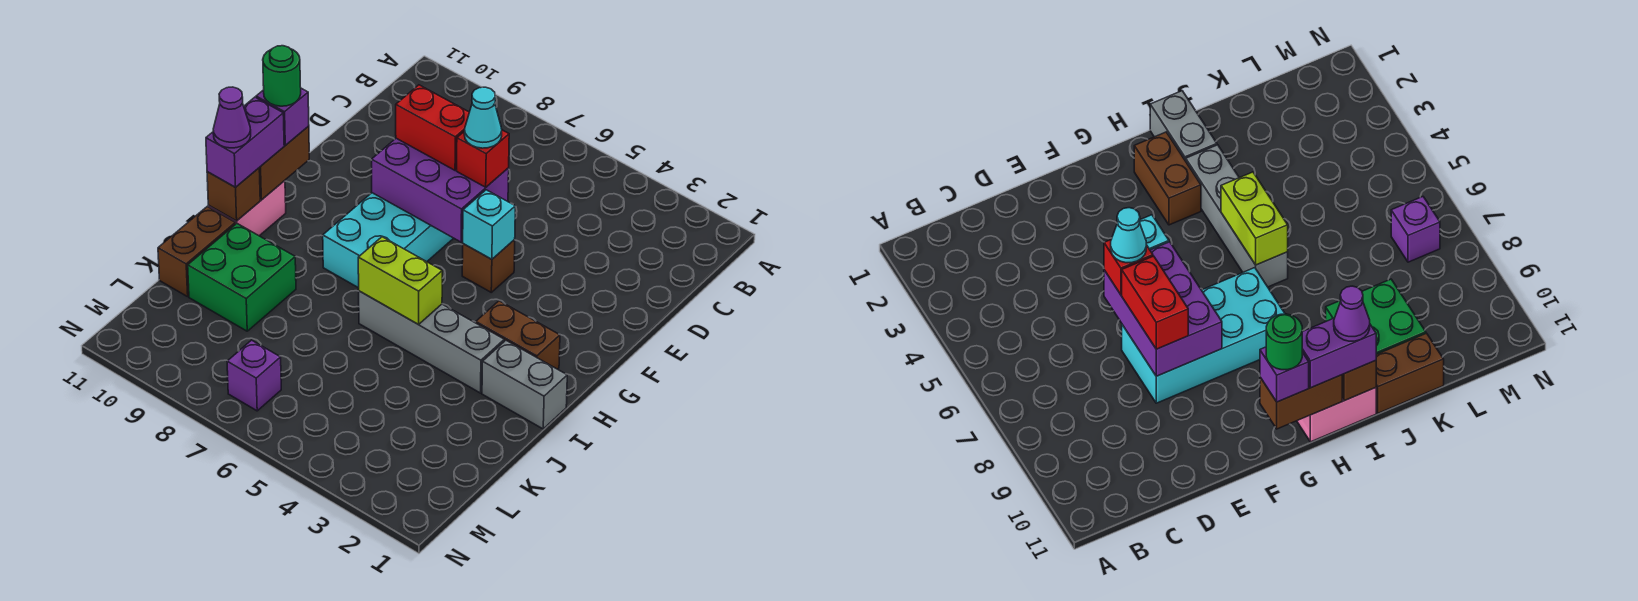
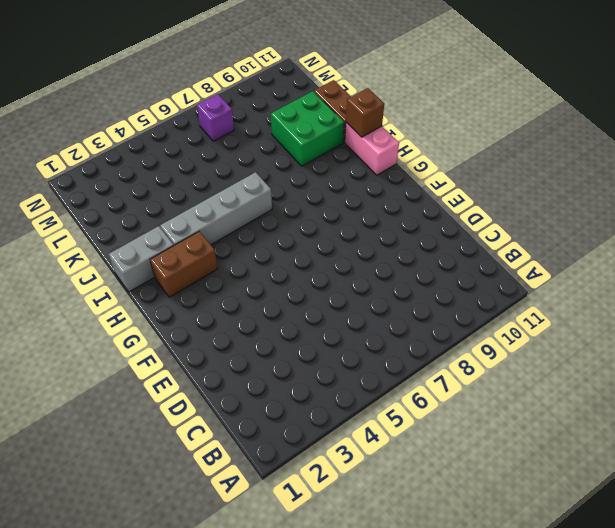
none -> cyan 2x4 brick [323,193,453,288]
none -> brown 1x1 brick [462,240,515,292]
none -> purple 2x3 brick [371,138,509,242]

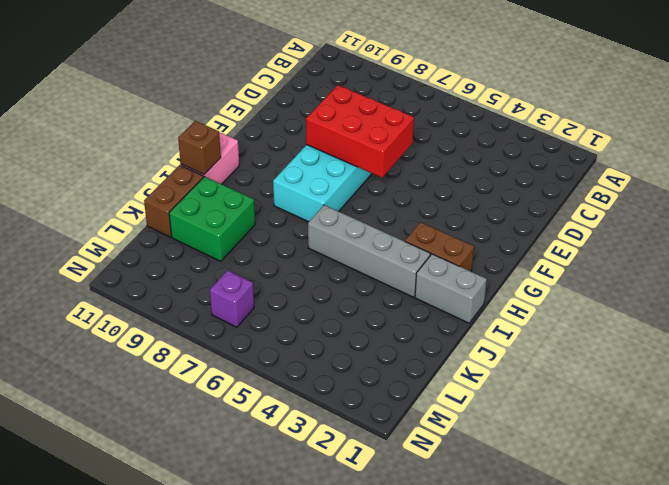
red 2x3 brick [306,85,414,178] -> purple 2x3 brick [371,138,509,242]
none -> brown 1x1 brick [462,240,515,292]
none -> cyan 1x1 brick [463,190,515,259]
none -> brown 1x2 brick [259,126,309,200]

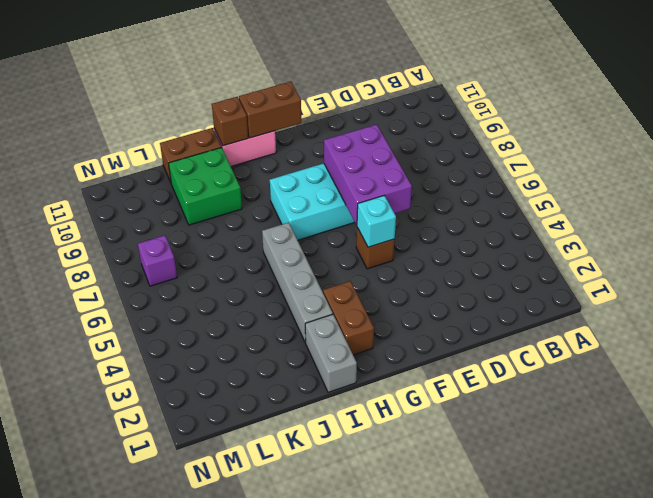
none -> lime 1x2 brick [358,237,442,325]
none -> red 1x1 brick [457,130,509,187]
none -> red 1x2 brick [396,85,469,170]

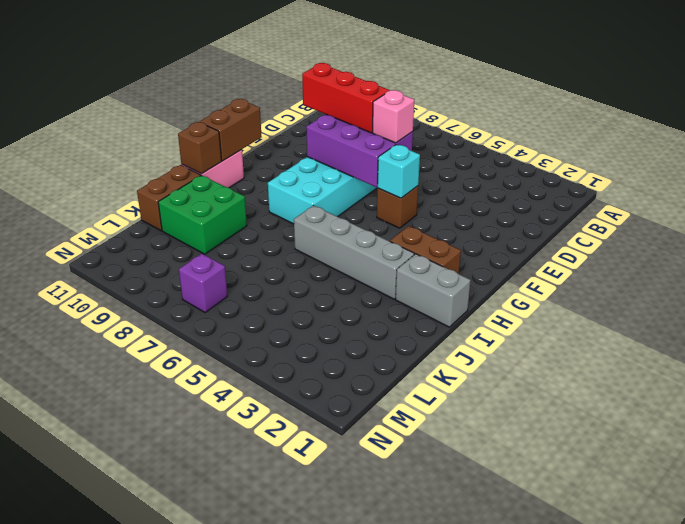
pink 1x1 brick [372,90,414,143] -> red 1x1 brick [457,130,509,187]
red 1x3 brick [302,63,390,133] -> red 1x2 brick [396,85,469,170]
none -> lime 1x2 brick [358,237,442,325]
none -> purple 1x1 brick [256,88,309,145]
none -> purple 1x2 brick [206,97,284,187]

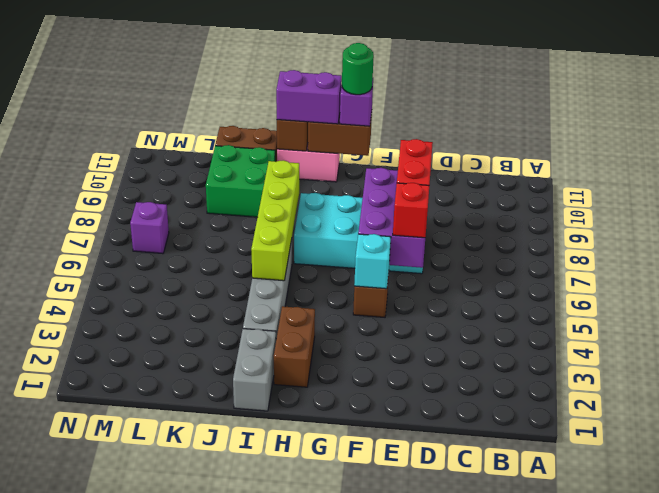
lime 1x4 brick [251,160,299,281] -> lime 1x2 brick [358,237,442,325]
none -> cyan 1x1 cone [464,87,502,148]
none -> purple 1x1 cone [213,87,251,148]

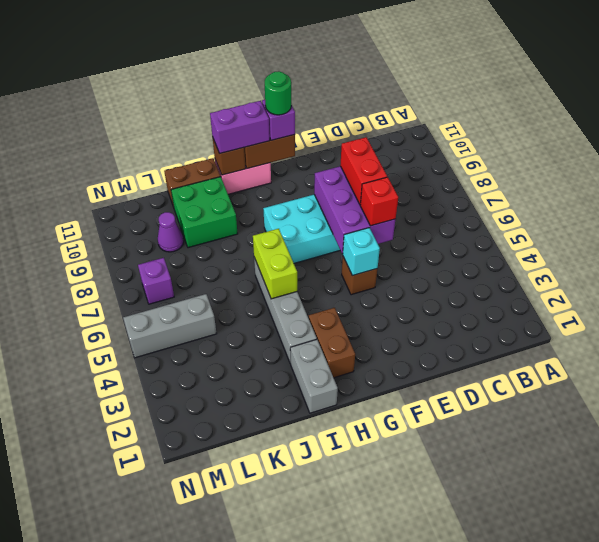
grey 1x3 brick [123,294,217,358] -> none
purple 1x1 cone [158,212,184,252] -> purple 1x1 cone moved to [213,87,251,148]
none -> cyan 1x1 cone [464,87,502,148]

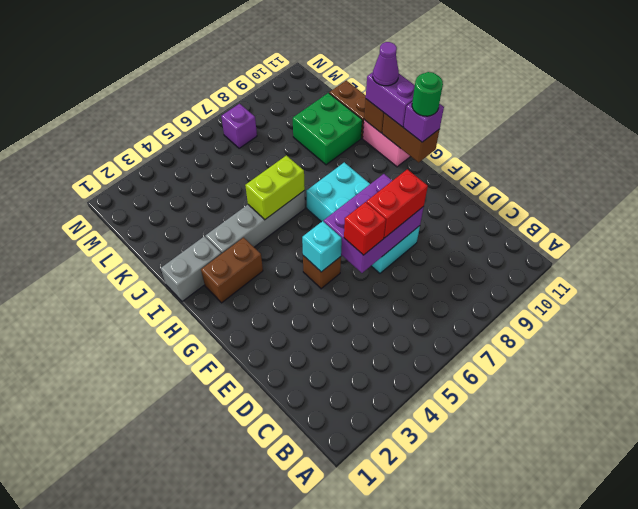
none -> cyan 1x1 cone [464,87,502,148]

